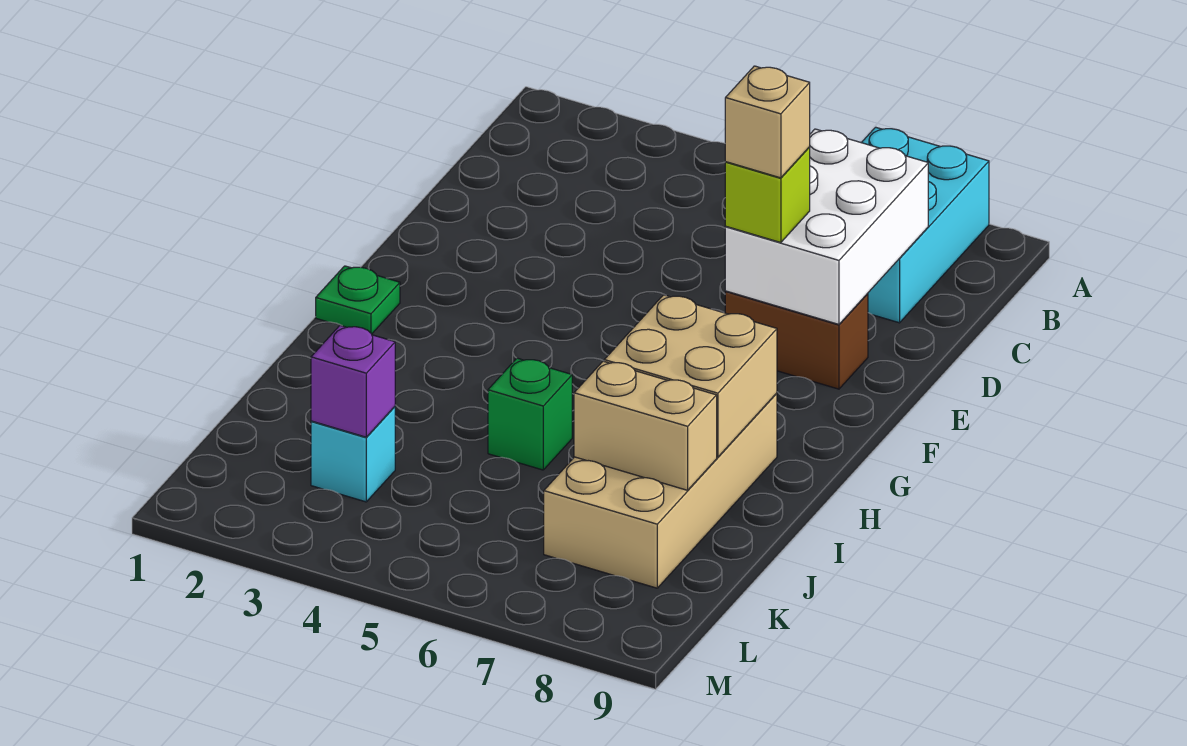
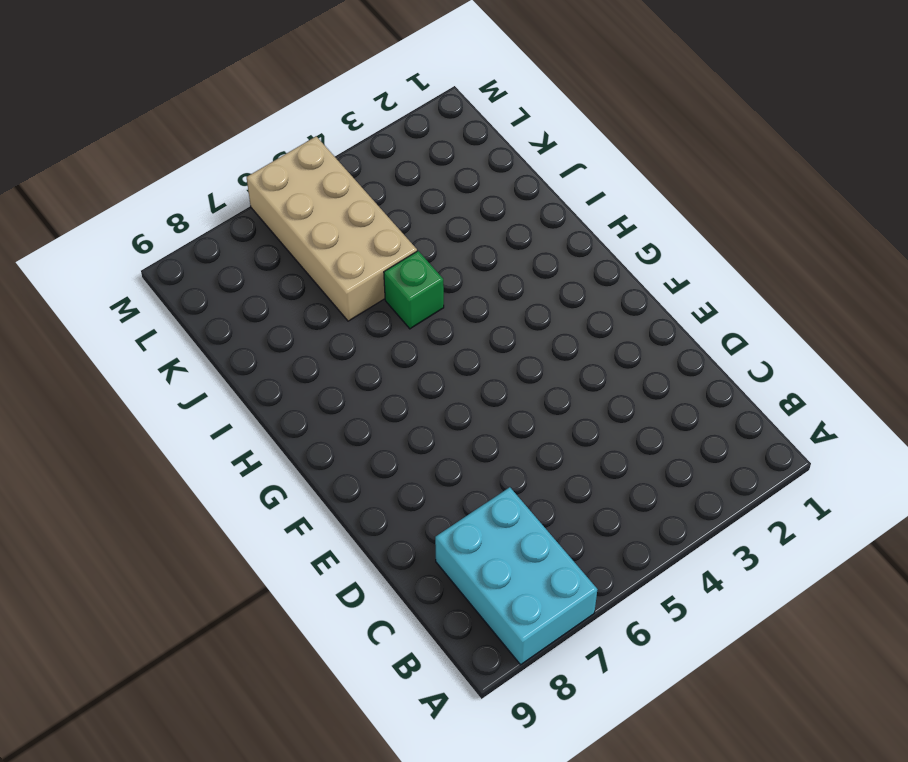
tan 2x4 brick [247,136,417,321] -> tan 2x4 brick moved to [544,393,777,588]
none -> brown 1x2 brick [725,291,868,389]
none -> green 1x1 plate [316,266,400,334]
none -> cyan 1x1 brick [311,407,395,502]

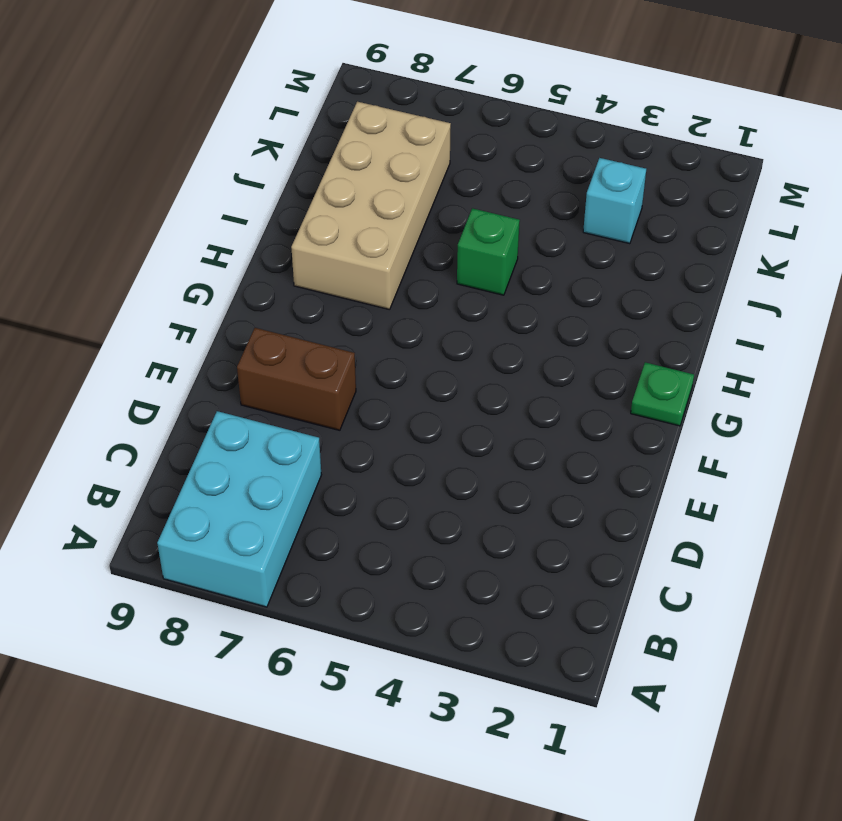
none -> white 2x3 brick [725,129,928,324]
none -> tan 2x2 brick [604,295,777,457]
none -> tan 1x2 brick [574,361,717,490]

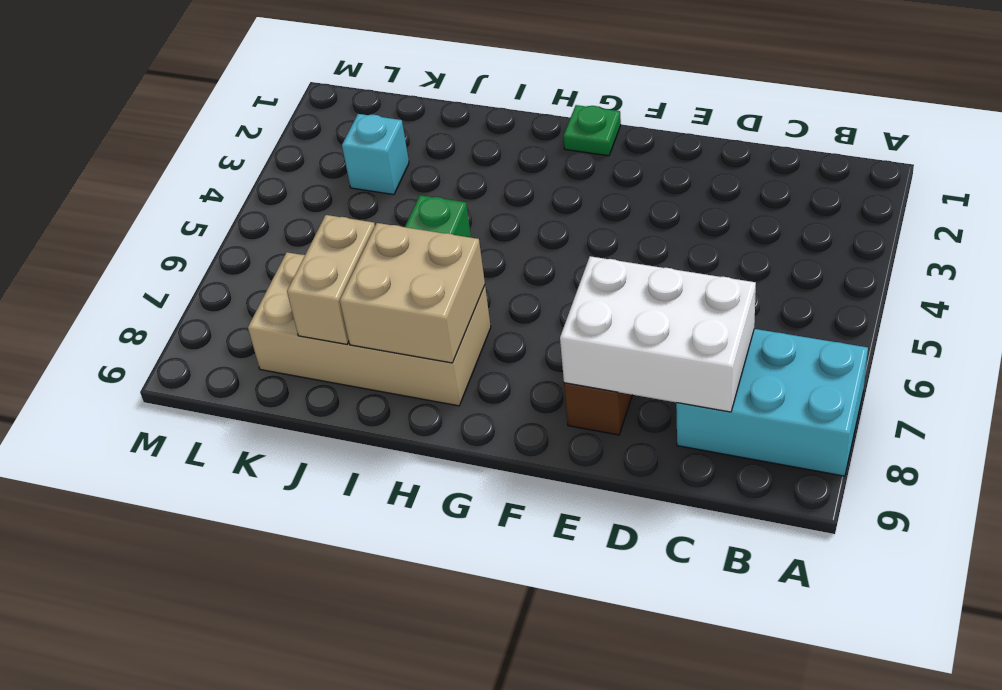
none -> purple 1x1 brick [311,325,395,437]
none -> lime 1x1 brick [725,147,810,243]
none -> tan 1x1 brick [725,66,810,178]

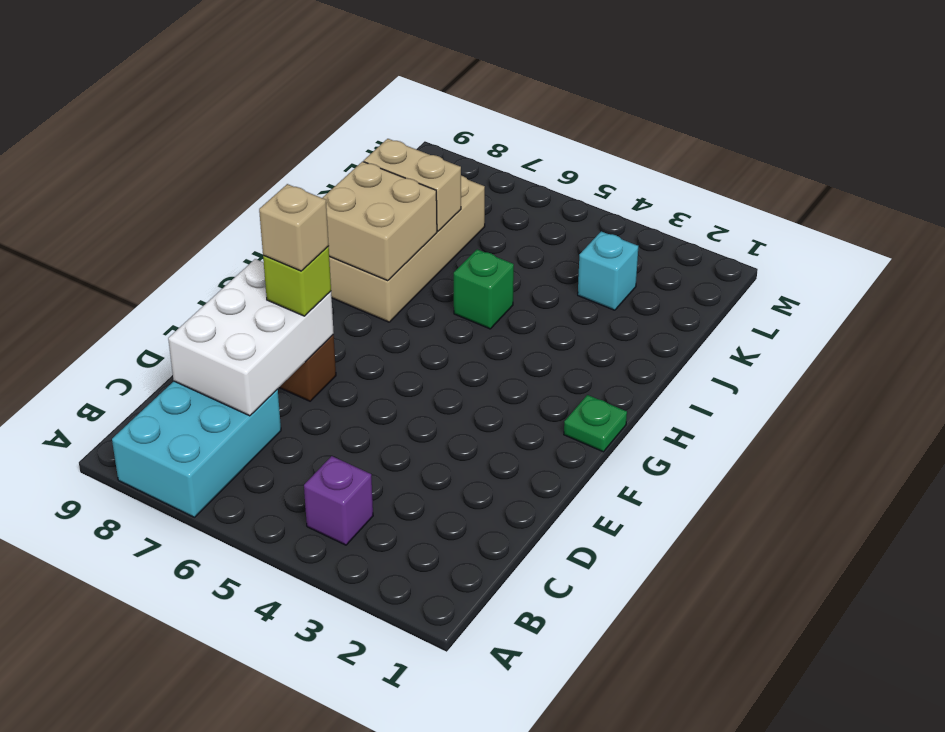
purple 1x1 brick [304,456,373,545] -> purple 1x1 brick moved to [311,325,395,437]

